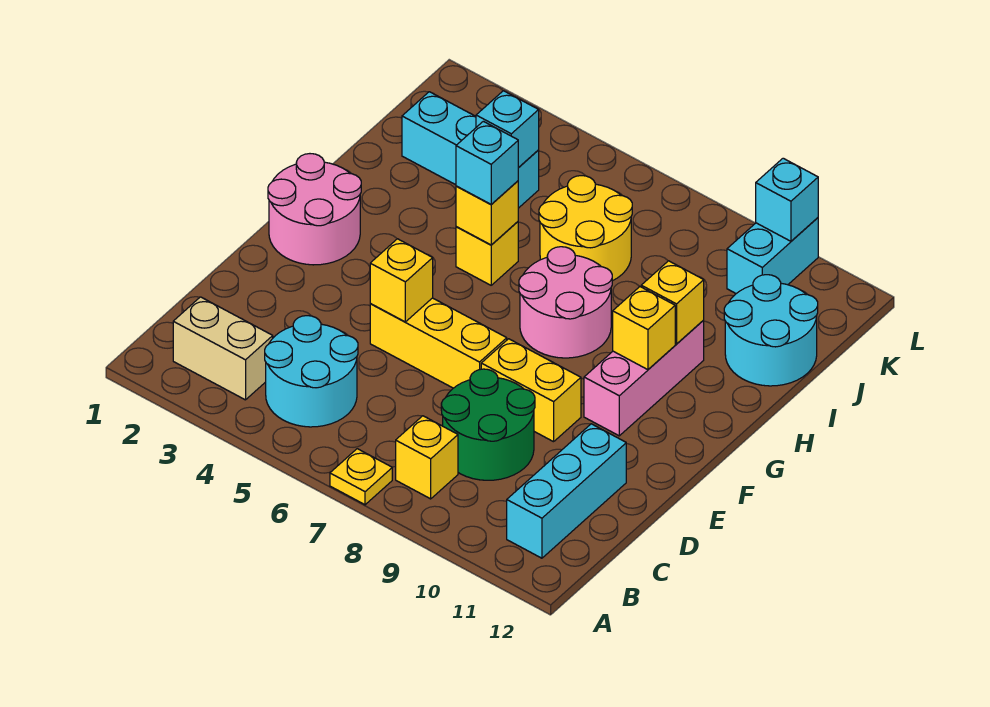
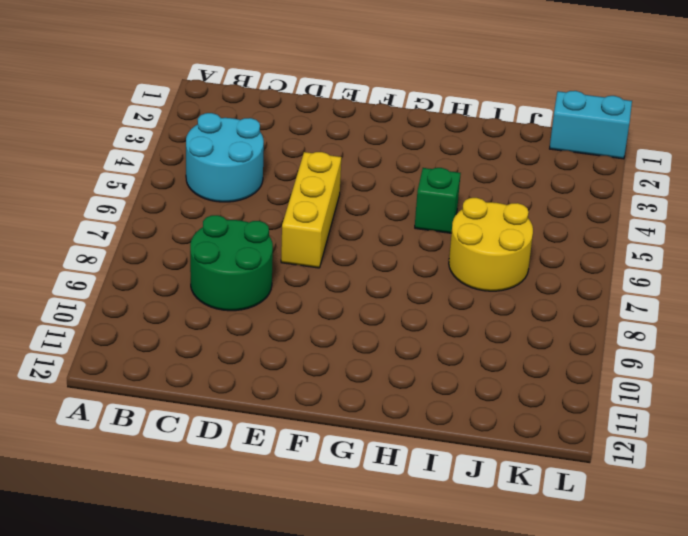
green 1x1 brick [415,168,461,233] -> yellow 1x1 brick [456,222,518,285]
cyan 1x2 brick [550,91,632,159] -> cyan 1x2 brick moved to [727,218,818,294]
none -> yellow 1x1 plate [330,449,392,505]
none -> tan 1x2 brick [173,297,273,400]
none -> yellow 1x1 brick [396,416,458,499]

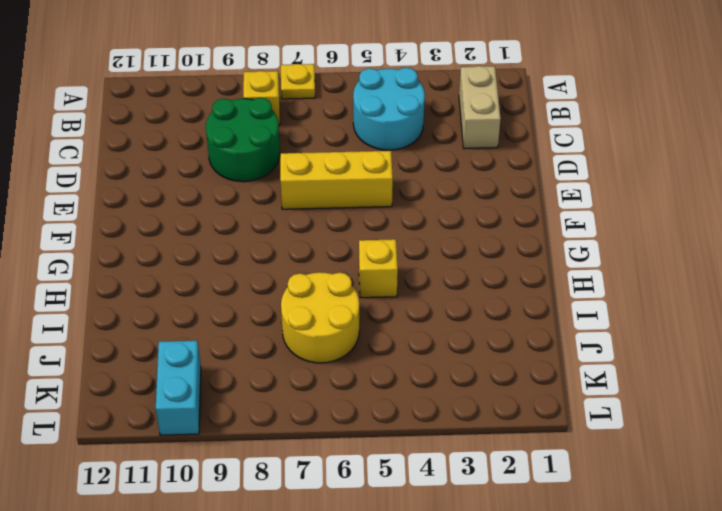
tan 1x2 brick [459,66,501,149] -> tan 1x2 brick turned to [173,297,273,400]
none -> cyan 1x3 brick [507,424,626,558]
none -> yellow 1x2 brick [481,339,581,442]
none -> pink 2x2 round brick [268,154,361,265]

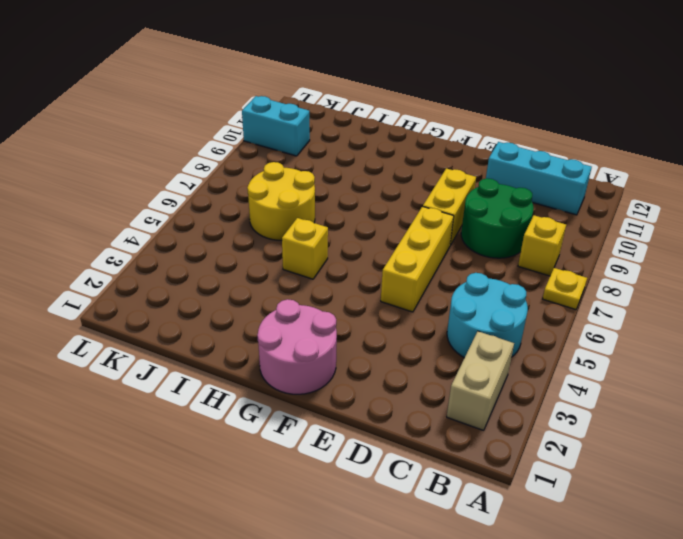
none -> pink 1x3 brick [584,320,704,436]
none -> pink 2x2 round brick [519,247,612,358]
none -> cyan 2x2 round brick [724,275,818,386]

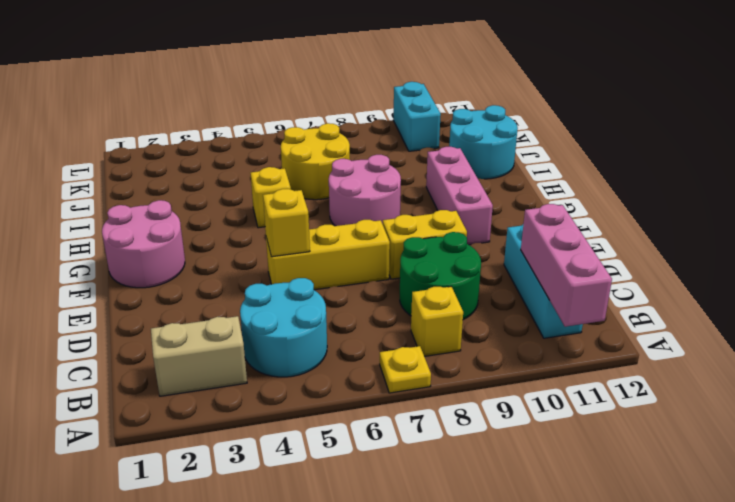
pink 1x3 brick [521,204,612,327] -> none
none -> cyan 1x3 brick [402,92,539,208]
none -> yellow 1x1 brick [613,287,675,370]
none -> yellow 1x1 brick [456,181,518,245]

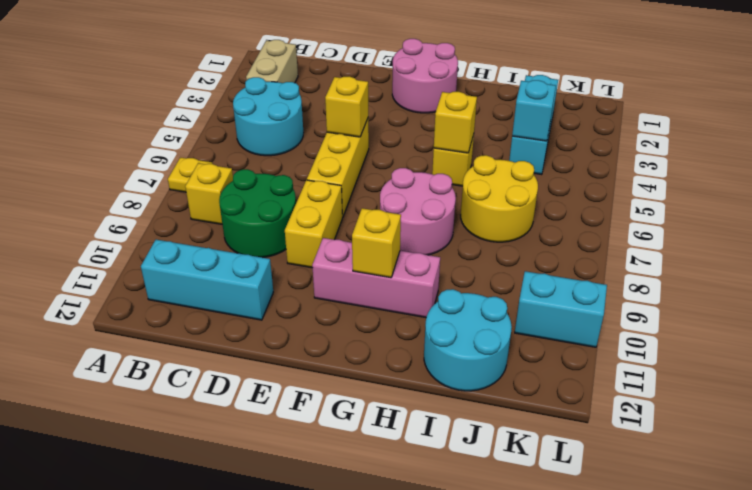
none -> yellow 1x1 brick [641,261,704,344]
none -> cyan 1x1 brick [756,158,818,241]
none -> cyan 1x1 brick [456,121,518,204]

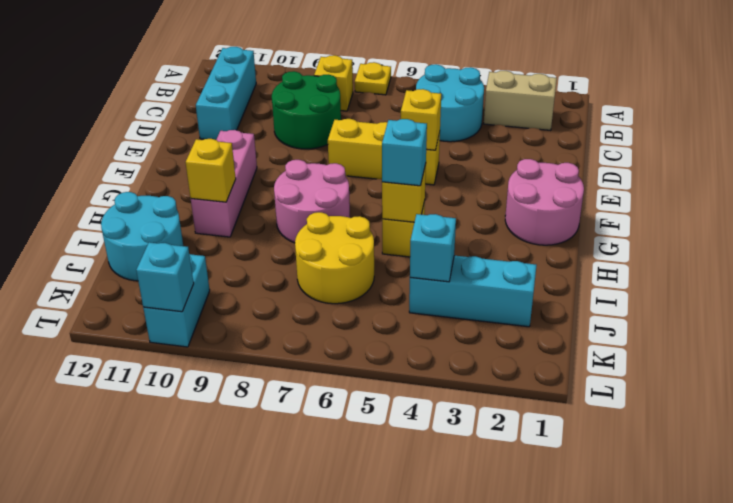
none -> yellow 1x2 brick [481,339,581,442]
none -> yellow 1x1 brick [613,287,675,370]

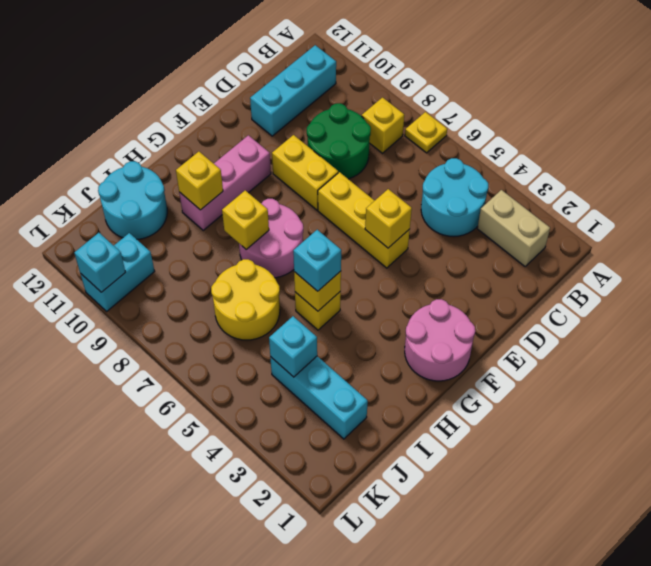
yellow 1x1 brick [222,190,269,250] -> yellow 1x1 brick moved to [613,287,675,370]

